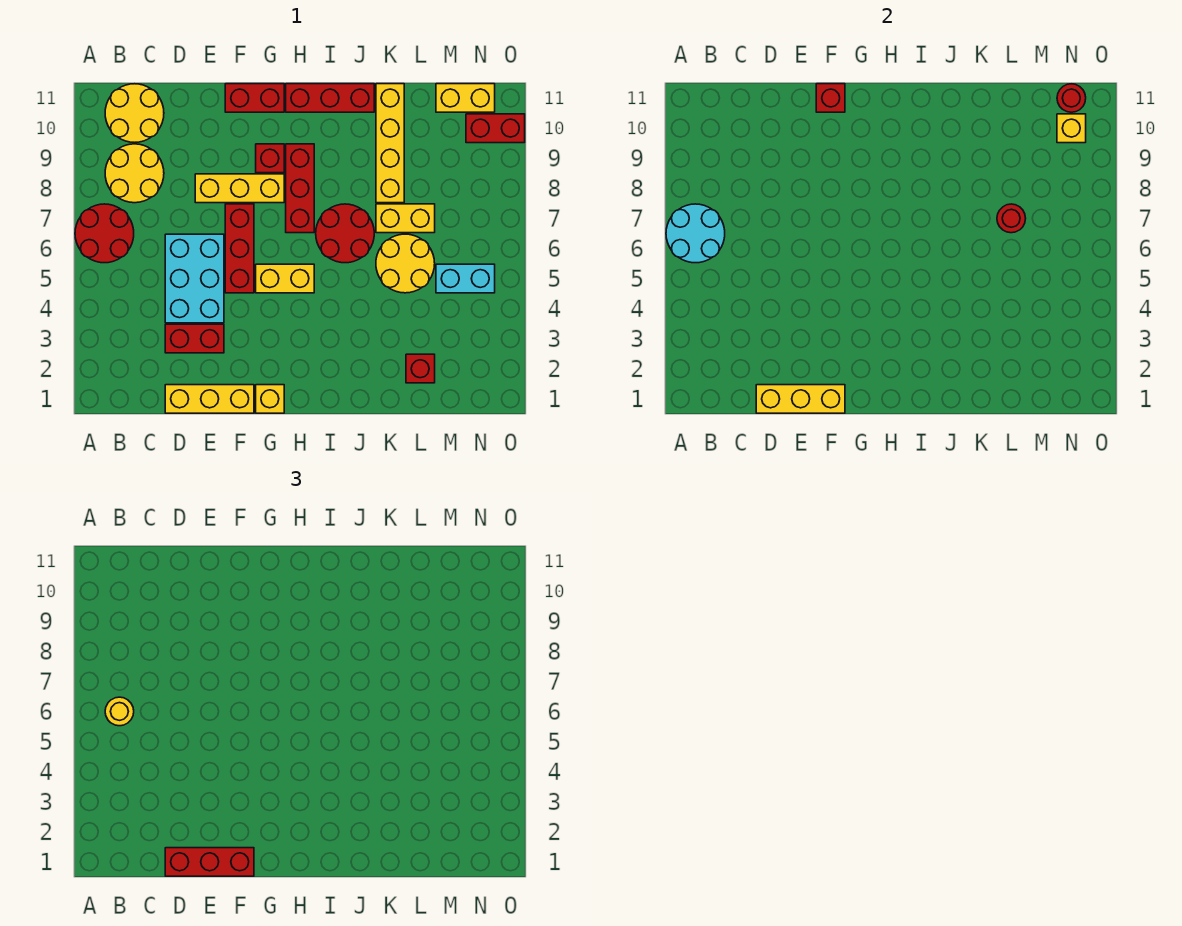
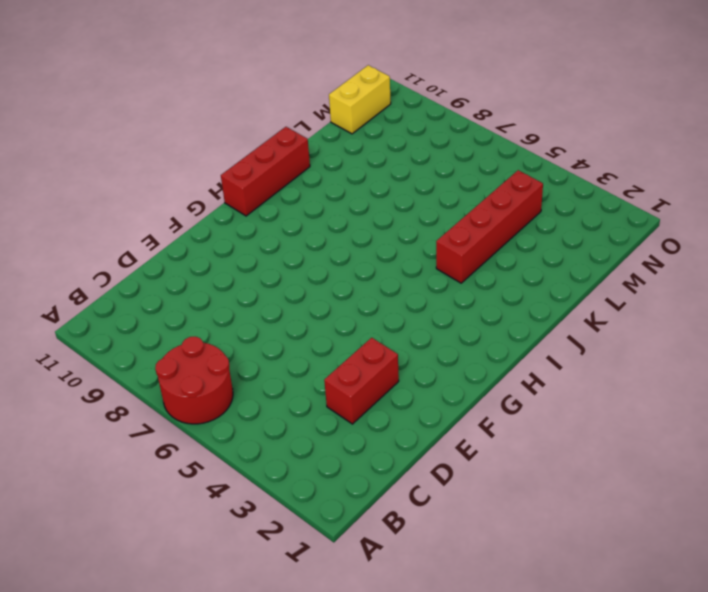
red 1x4 brick [436,170,543,283] -> none
none -> yellow 2x2 round brick [105,144,164,203]
none -> yellow 2x2 round brick [105,84,164,142]
none -> yellow 1x3 brick [165,385,254,413]
none -> cyan 2x3 brick [165,234,224,323]

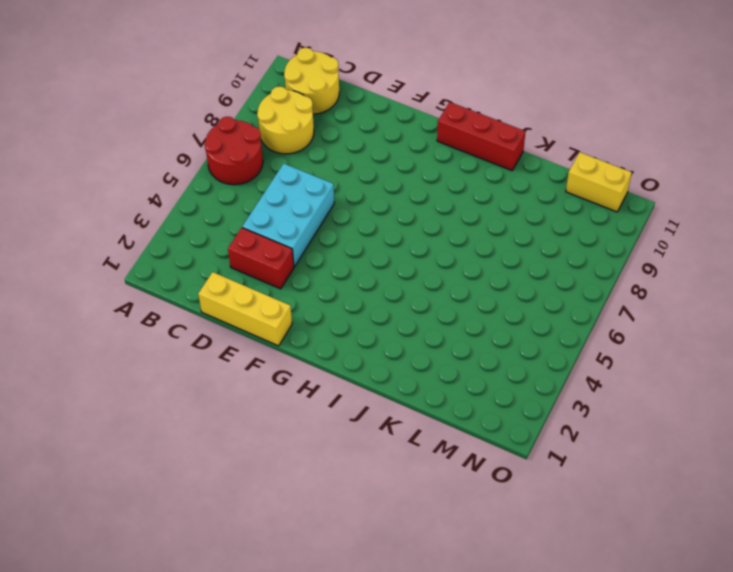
none -> yellow 1x3 brick [195,174,284,203]
none -> red 1x3 brick [225,204,254,293]
none -> red 1x2 brick [225,84,284,112]
none -> yellow 1x1 brick [256,385,284,413]

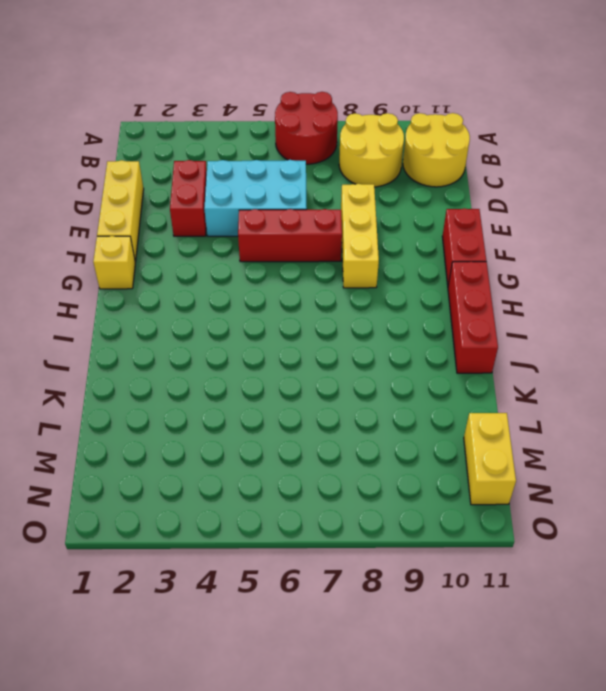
none -> yellow 1x2 brick [256,264,314,293]
none -> red 1x1 brick [256,144,284,173]
none -> red 1x3 brick [286,144,314,233]
none -> red 2x2 round brick [316,204,374,263]

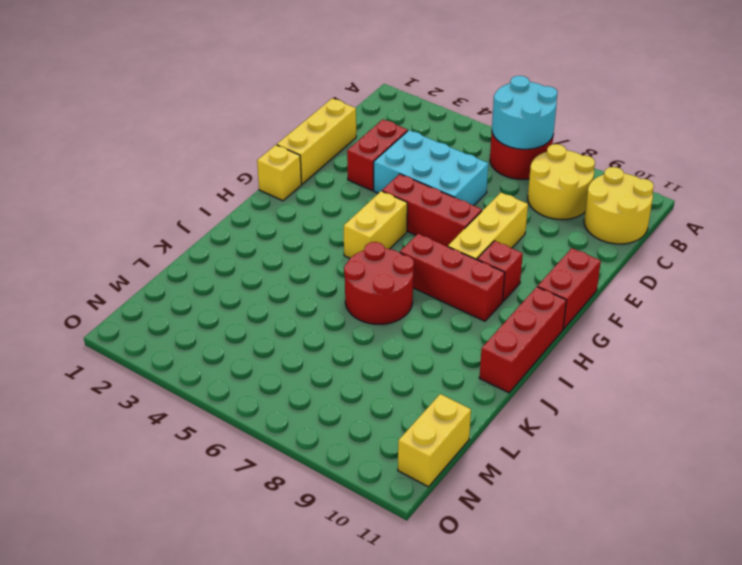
none -> yellow 2x2 round brick [376,234,435,293]
none -> yellow 1x2 brick [376,204,435,233]
none -> yellow 1x4 brick [376,84,404,203]
none -> red 1x1 brick [406,354,435,383]

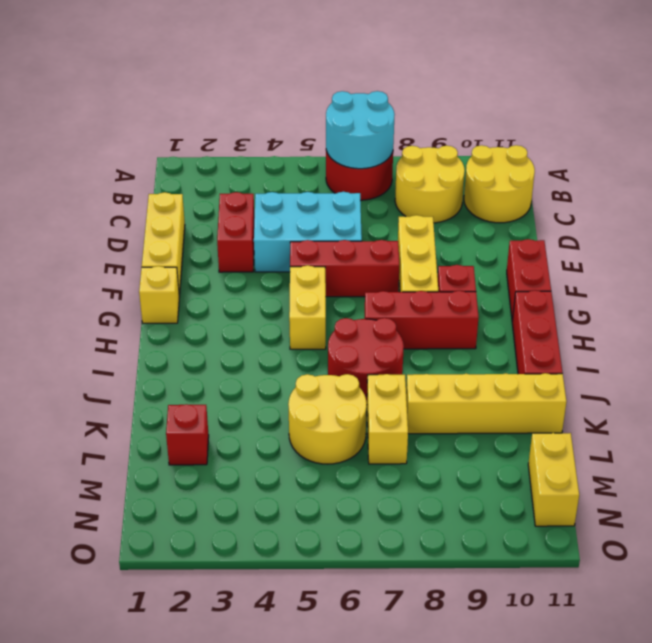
none -> cyan 1x2 brick [436,264,495,293]
none -> red 1x2 brick [466,114,525,143]
none -> yellow 1x3 brick [756,385,845,413]
none -> red 1x1 brick [816,84,845,112]

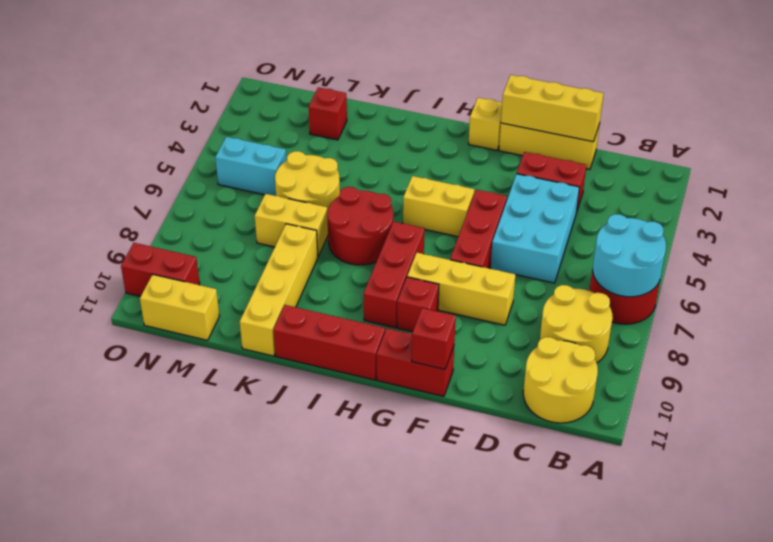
none -> red 1x1 round brick [997,204,1026,233]
none -> yellow 1x1 brick [1057,114,1086,143]
none -> red 1x1 round brick [1057,84,1086,112]
none -> yellow 1x1 round brick [105,697,134,726]

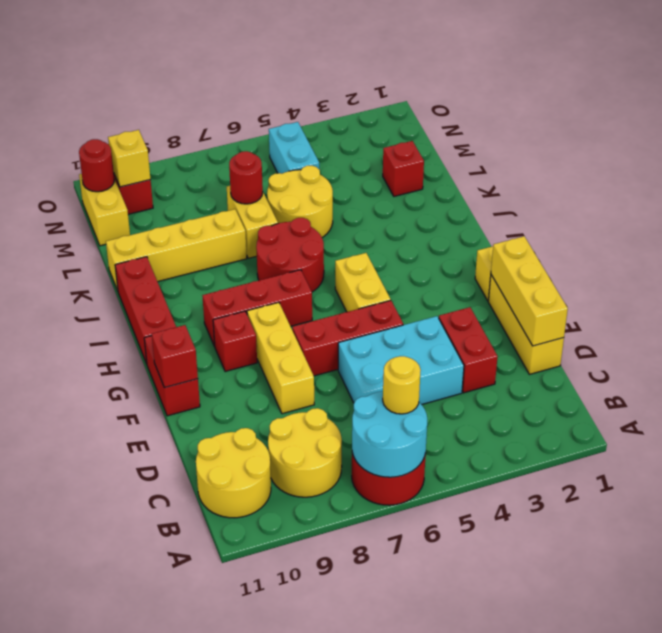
none -> red 1x3 brick [165,848,254,876]

